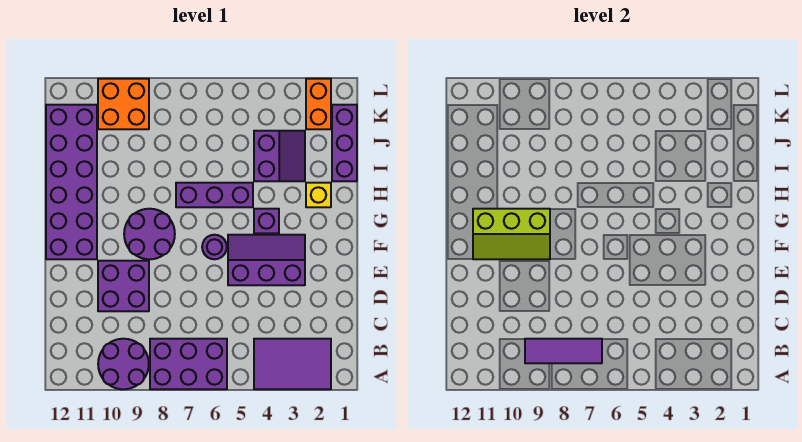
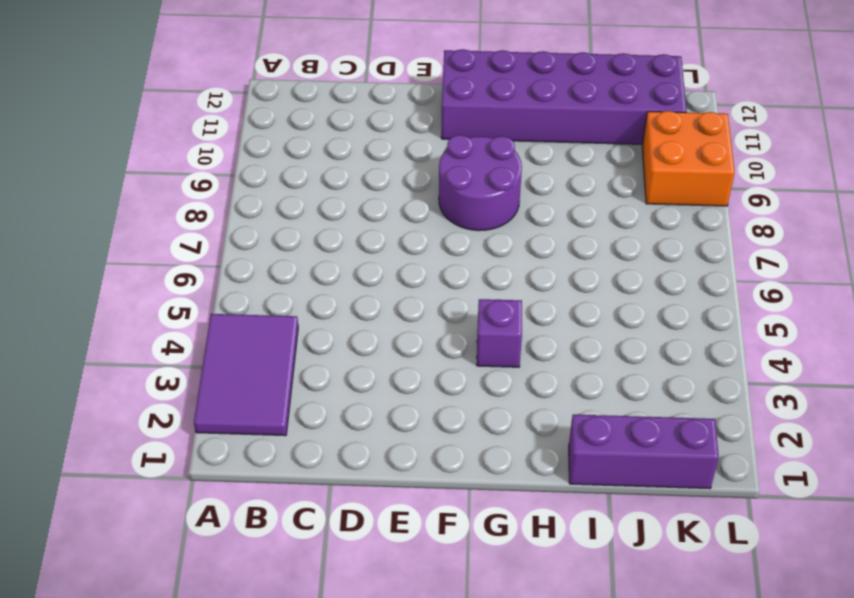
none -> purple 2x3 brick [150,339,227,389]
none -> purple 2x2 round brick [98,339,149,389]
none -> purple 2x2 brick [98,261,149,311]

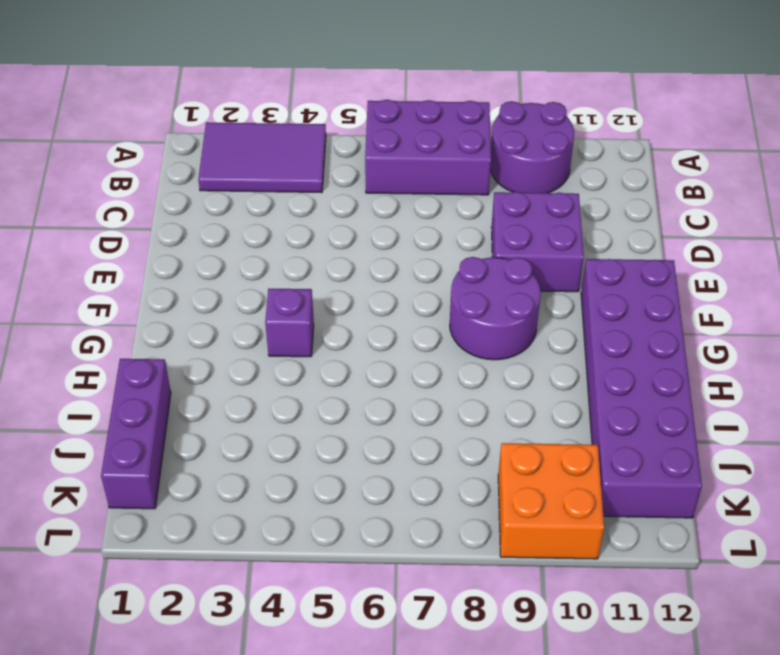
none -> purple 2x3 slope [228,235,305,285]
none -> purple 1x1 round brick [202,235,227,259]
none -> yellow 1x1 brick [306,183,331,207]

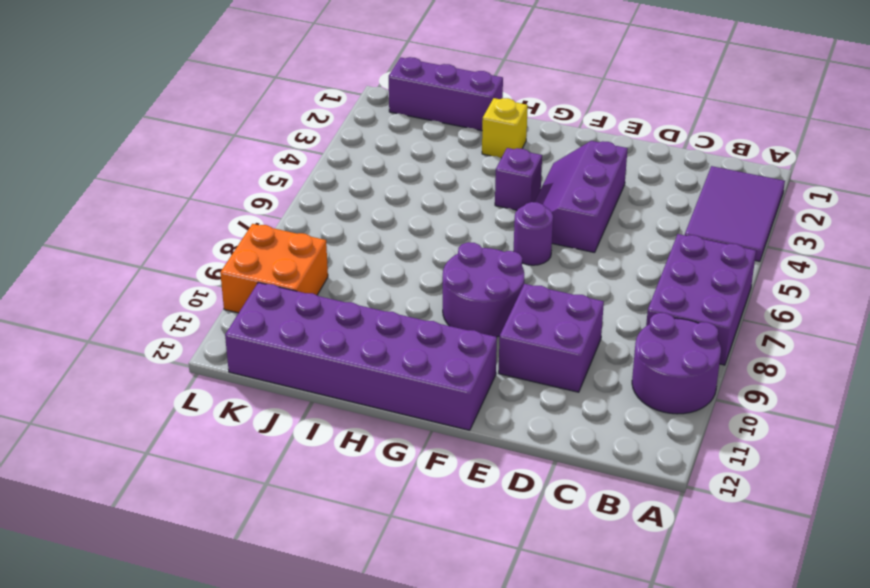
none -> purple 1x3 brick [176,183,253,207]
none -> purple 2x2 slope [254,131,305,181]
none -> orange 1x2 brick [306,79,331,129]

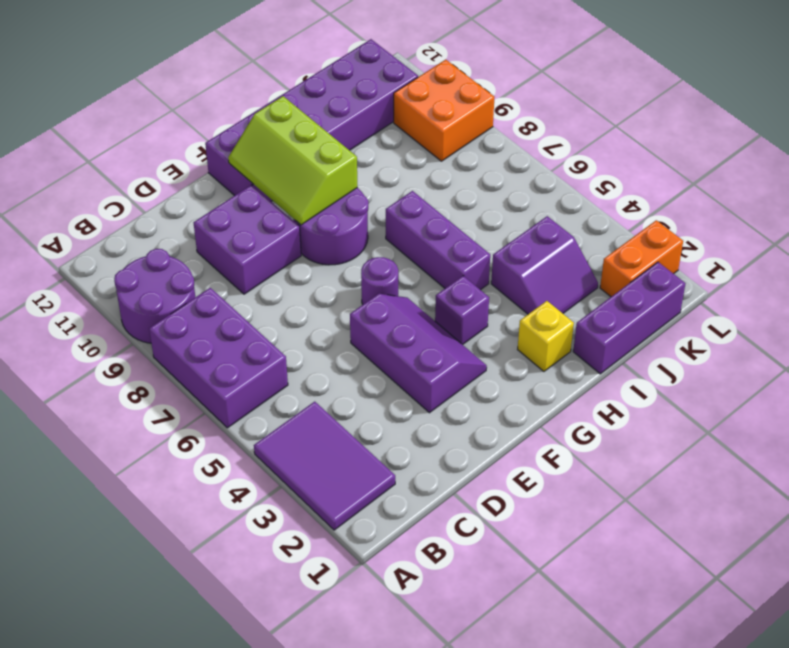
none -> purple 1x3 tile [525,339,602,363]

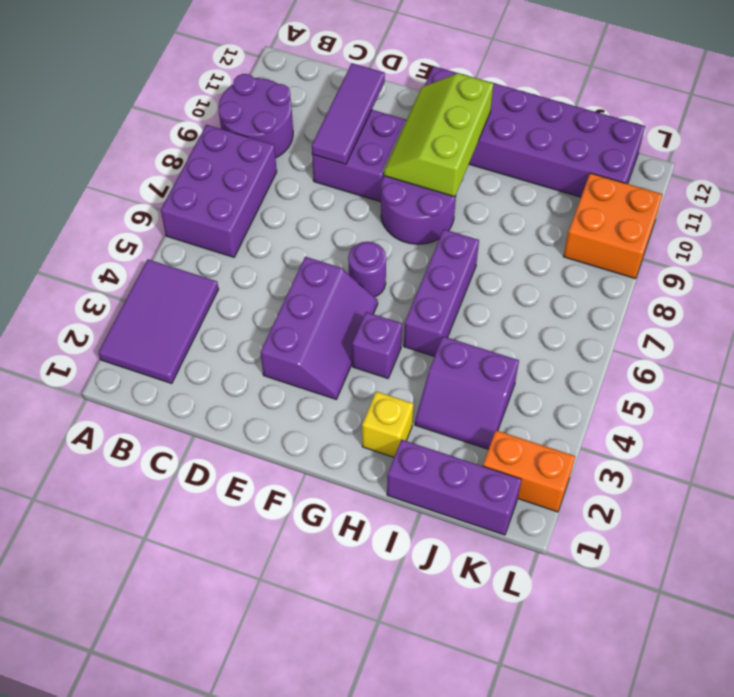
purple 1x3 tile [312,63,385,164] -> purple 1x3 tile moved to [525,339,602,363]

